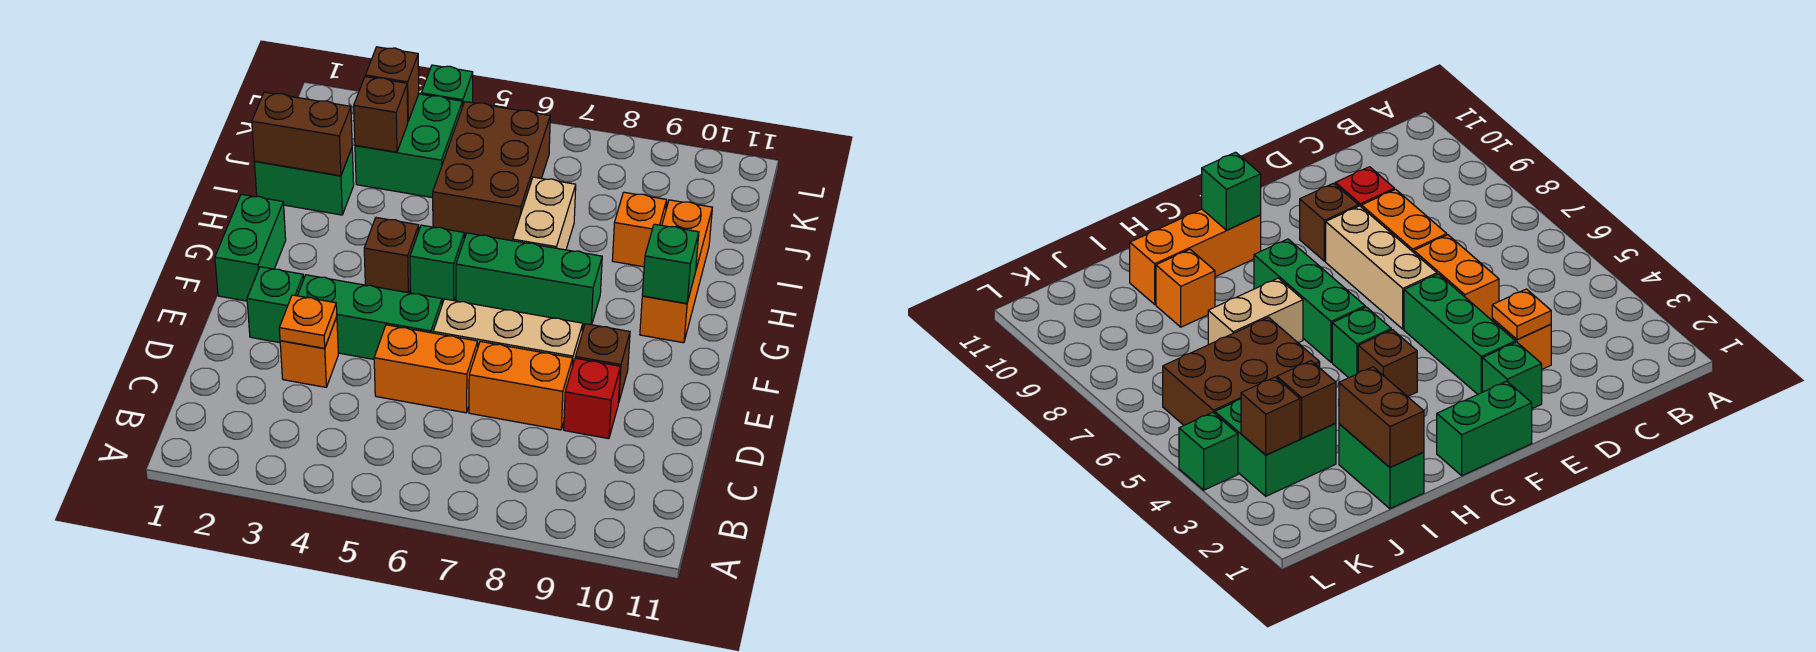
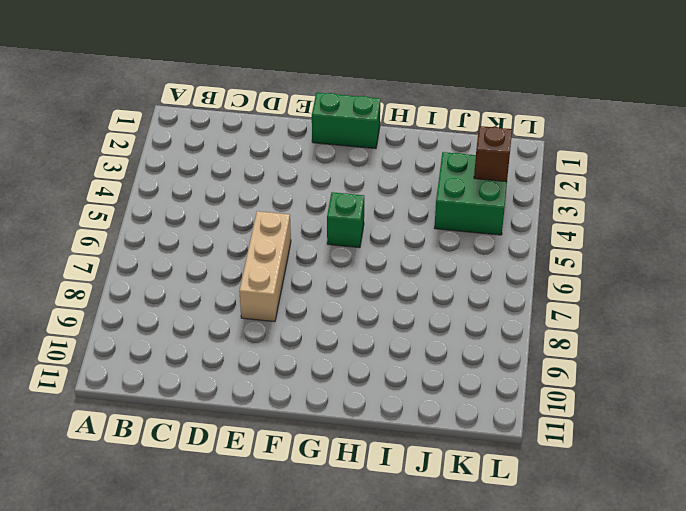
none -> orange 1x1 brick [280,317,338,387]
none -> orange 1x2 brick [374,325,478,413]
none -> orange 1x2 brick [469,341,573,430]

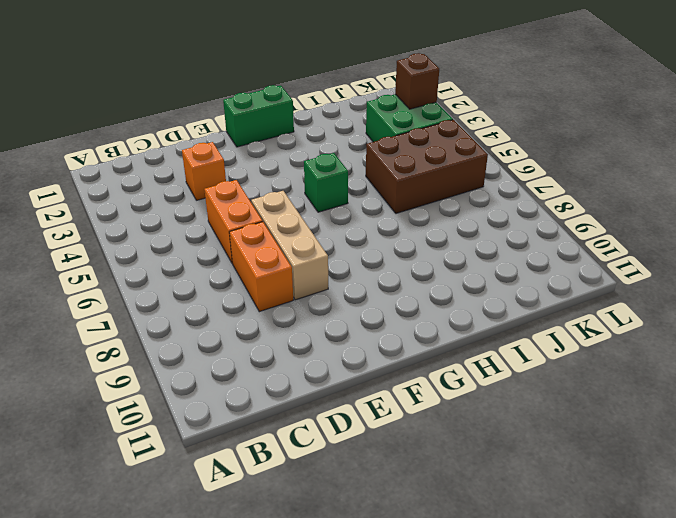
none -> red 1x1 brick [564,358,620,439]
none -> green 1x1 brick [247,267,304,343]
none -> green 1x3 brick [298,275,442,359]

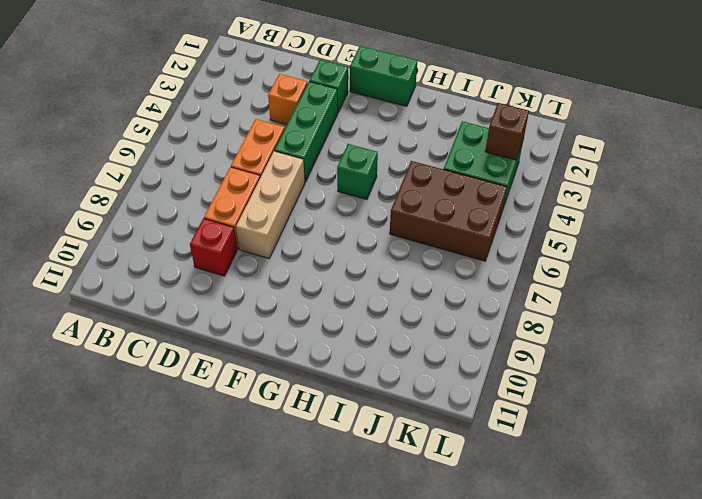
none -> brown 1x1 brick [575,324,630,403]
none -> brown 1x1 brick [364,218,419,293]
none -> green 1x3 brick [456,233,602,325]

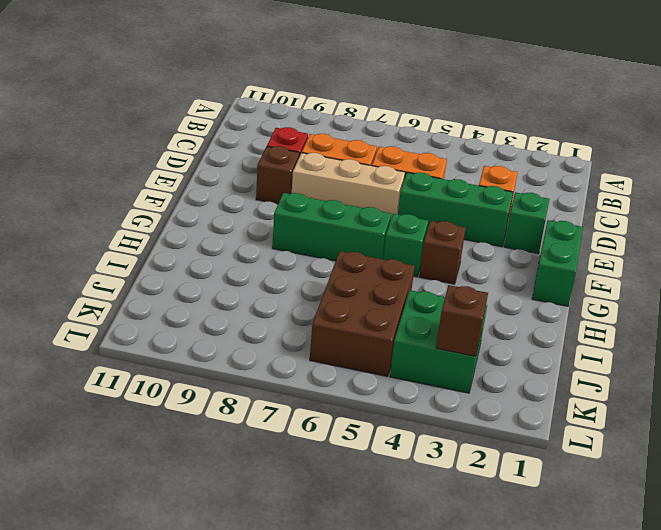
none -> orange 1x3 brick [640,200,712,343]
none -> tan 1x2 brick [513,177,576,250]
none -> green 1x2 brick [254,149,354,215]

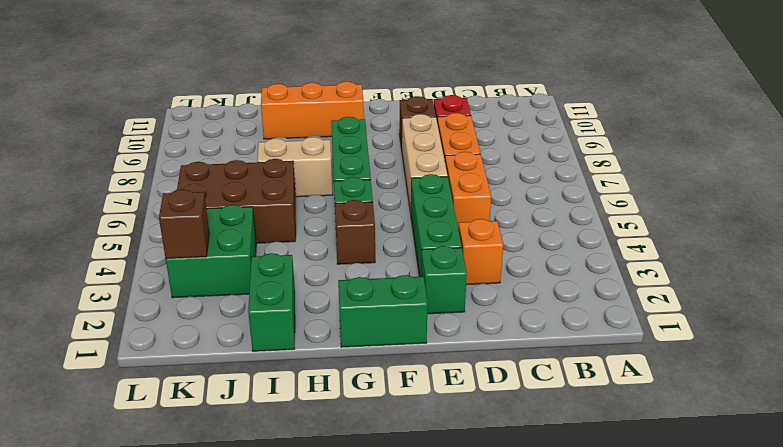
none -> orange 1x1 brick [612,192,667,267]
none -> green 1x1 brick [421,65,473,107]
none -> orange 1x1 plate [279,295,337,348]

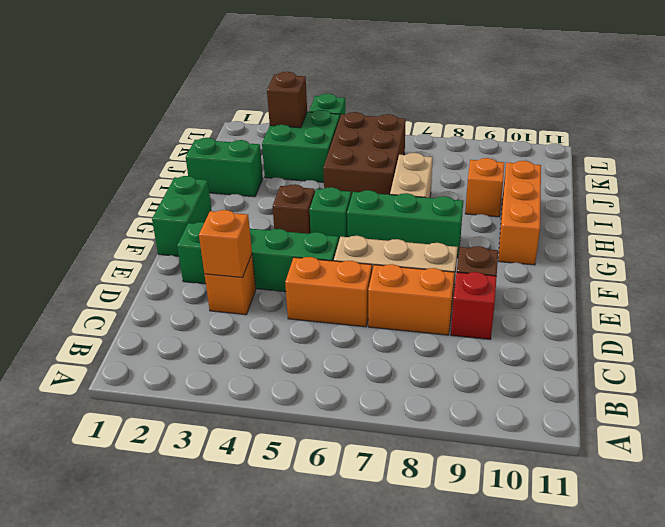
orange 1x1 brick [199,210,252,278] -> orange 1x1 plate [279,295,337,348]
none -> green 1x1 brick [642,224,699,303]
none -> brown 1x2 brick [252,92,352,176]
none -> brown 1x1 brick [354,77,408,152]

